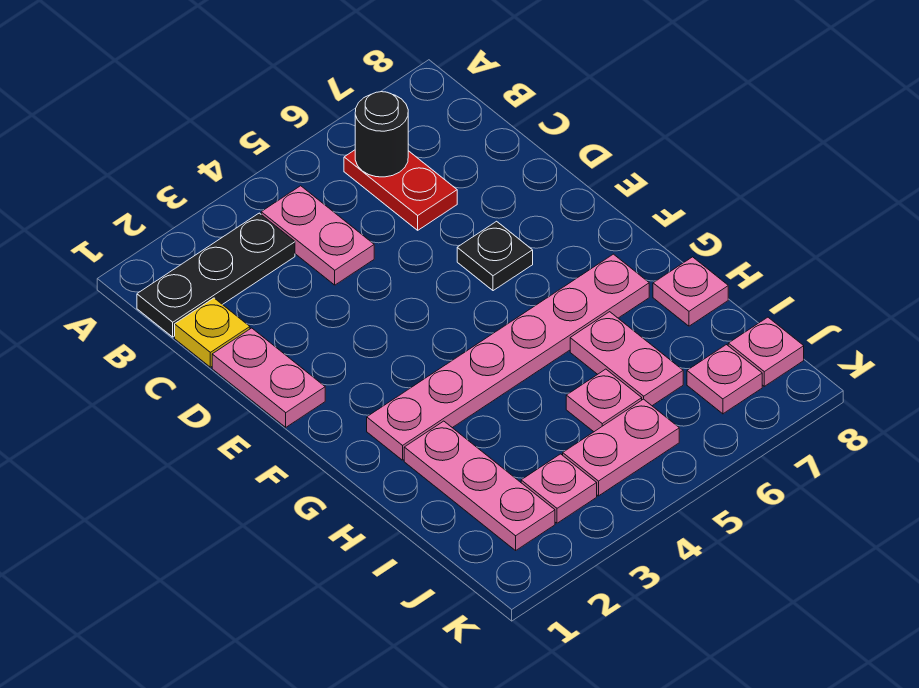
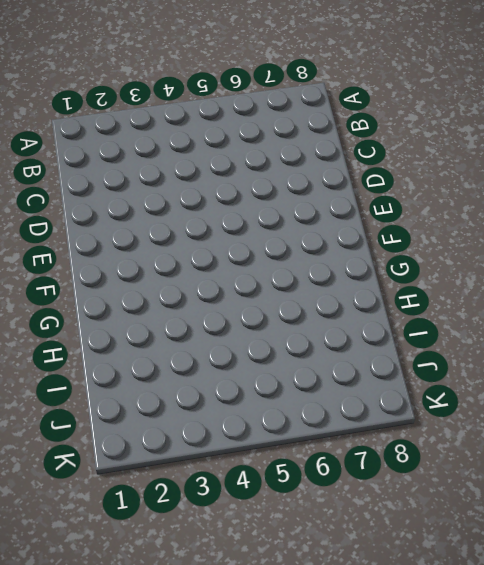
none -> black 1x3 plate [137,213,295,337]
none -> pink 1x2 plate [261,186,374,285]
none -> red 1x2 plate [344,150,457,230]

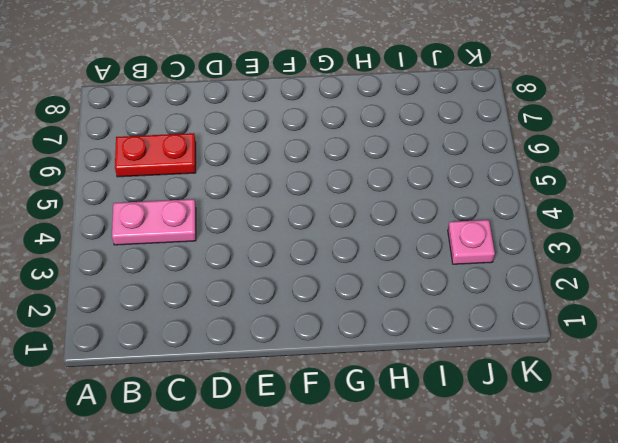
none -> black 1x3 plate [137,213,295,337]
none -> yellow 1x1 plate [175,298,250,367]
none -> pink 1x2 plate [212,328,325,427]

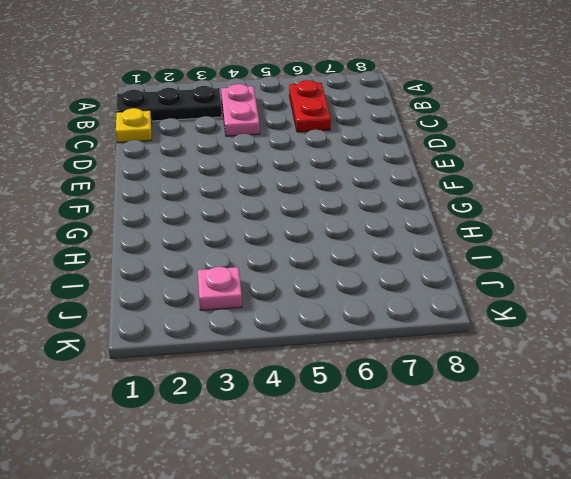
none -> pink 1x2 plate [212,328,325,427]
none -> black 1x1 plate [457,221,533,291]
none -> pink 1x6 plate [367,254,649,460]

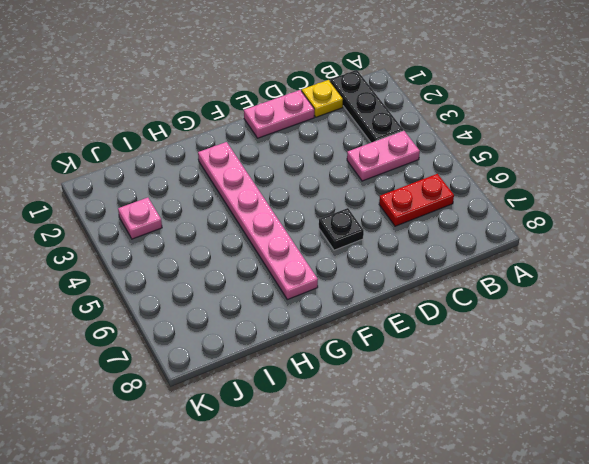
none -> pink 1x3 plate [404,421,555,550]
none -> pink 1x2 plate [570,312,683,406]
none -> pink 1x1 plate [653,257,728,326]

